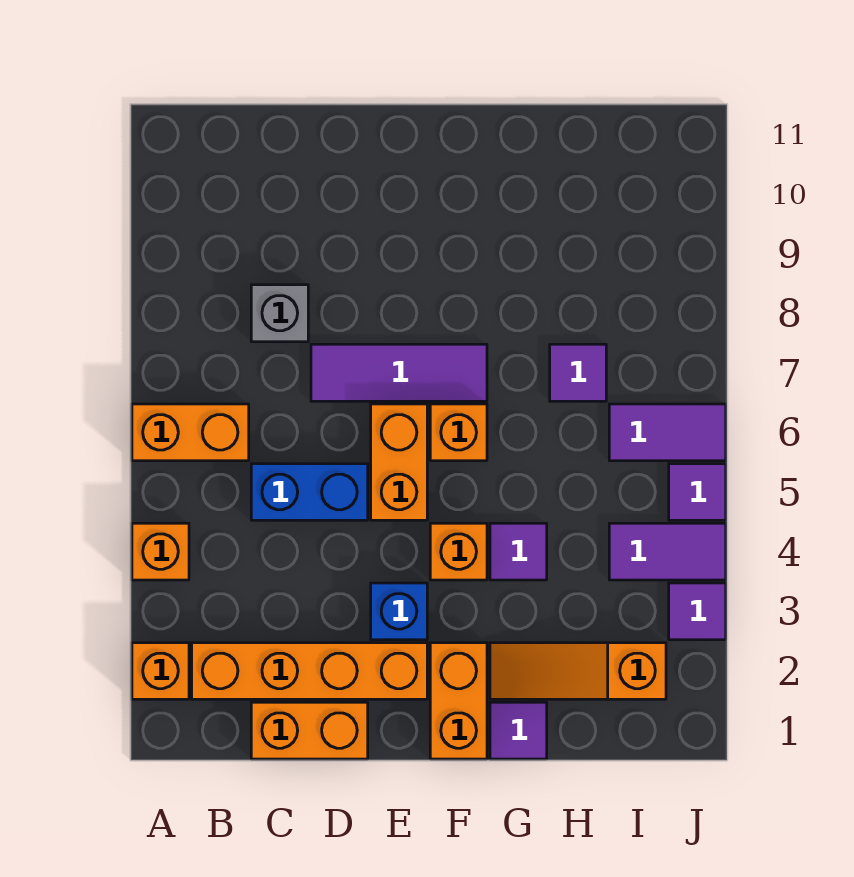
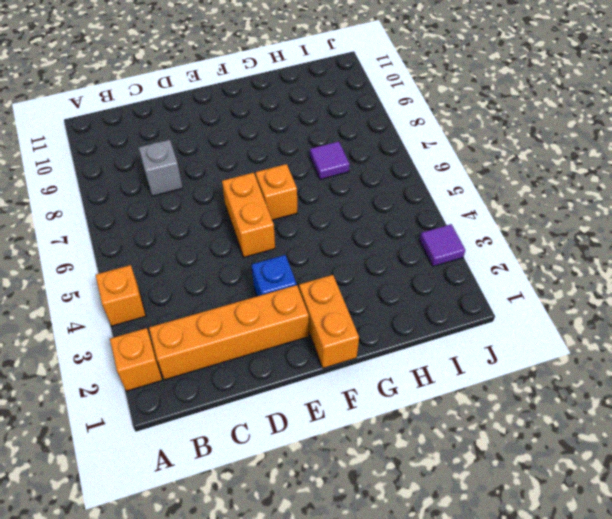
none -> orange 1x2 brick [132,404,249,461]
none -> orange 1x2 brick [251,702,368,759]
none -> blue 1x2 brick [251,464,368,520]

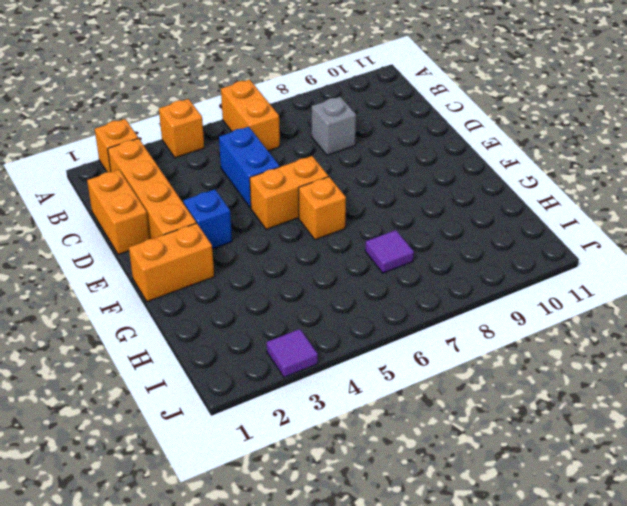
none -> purple 1x3 tile [311,344,487,401]
none -> orange 1x1 brick [430,523,487,580]
none -> purple 1x1 tile [490,702,547,759]

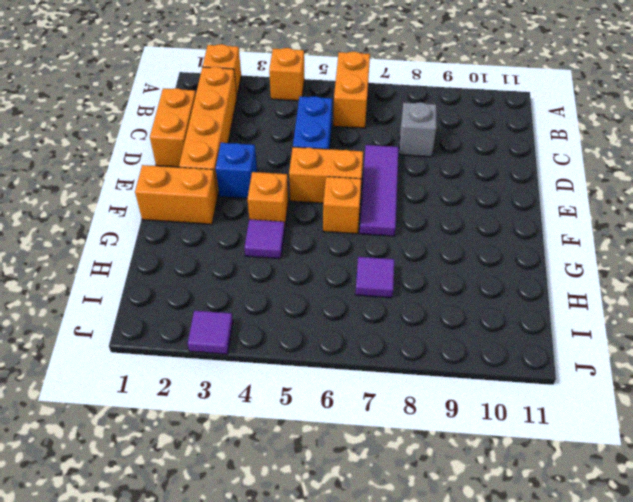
none -> purple 1x1 tile [490,702,547,759]
none -> orange 1x3 slope [490,643,666,699]
none -> purple 1x2 tile [609,523,726,580]

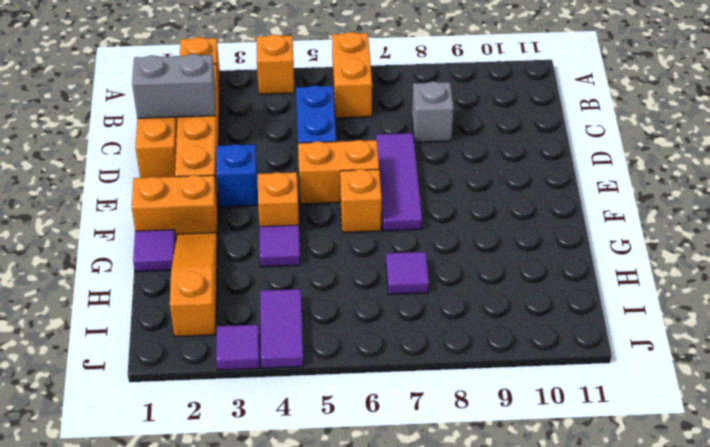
grey 1x2 brick [132,54,216,118] -> none
none -> purple 1x2 tile [609,404,726,461]
none -> purple 1x1 tile [669,464,726,520]

